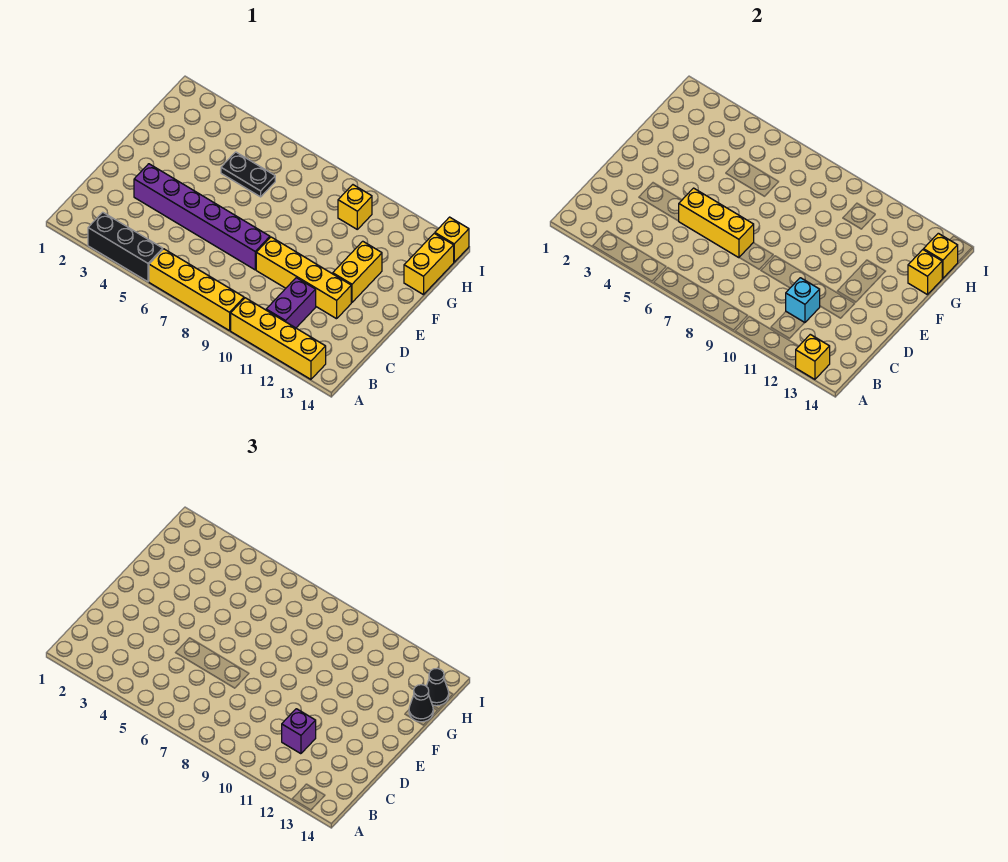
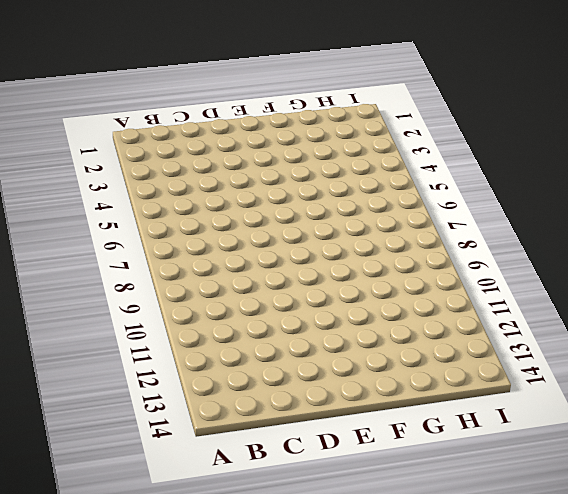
none -> black 1x3 brick [88,212,163,282]
none -> yellow 1x4 brick [149,249,244,331]
none -> yellow 1x4 brick [231,298,326,379]

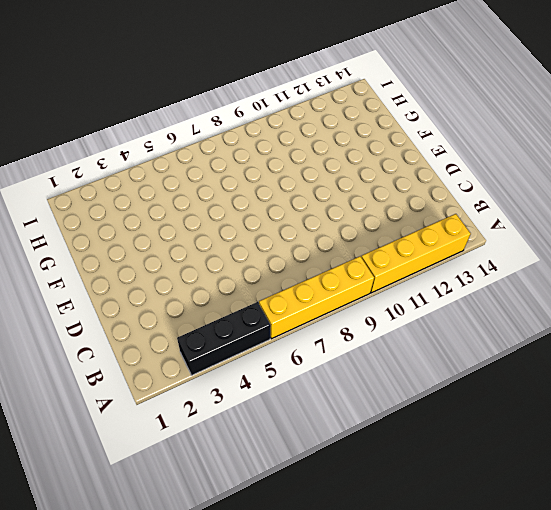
none -> purple 1x2 brick [266,278,316,328]
none -> purple 1x6 brick [134,164,270,270]
none -> yellow 1x4 brick [256,237,351,319]

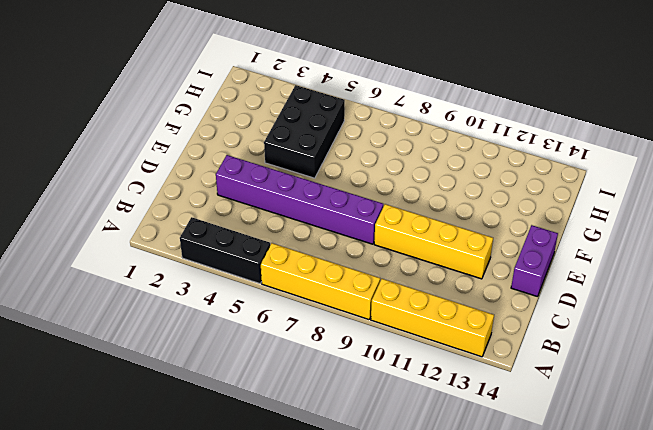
purple 1x2 brick [511,225,558,297] -> purple 1x2 brick moved to [266,278,316,328]
black 2x3 brick [264,85,345,178] -> black 1x2 plate [221,152,275,197]
none -> yellow 1x2 brick [333,241,382,302]
none -> yellow 1x2 brick [404,233,454,295]
none -> yellow 1x1 brick [338,185,372,229]

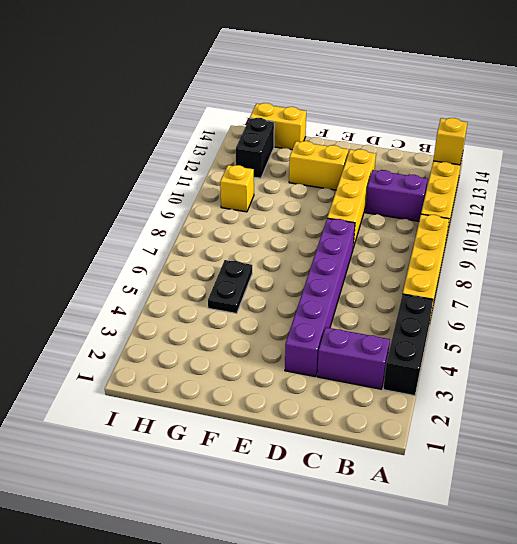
purple 1x2 brick [317,327,390,389] -> none
black 1x2 brick [236,118,274,178] -> none
none -> yellow 1x1 brick [435,217,469,262]
none -> cyan 1x1 brick [786,278,820,323]
none -> yellow 1x3 brick [679,188,754,258]

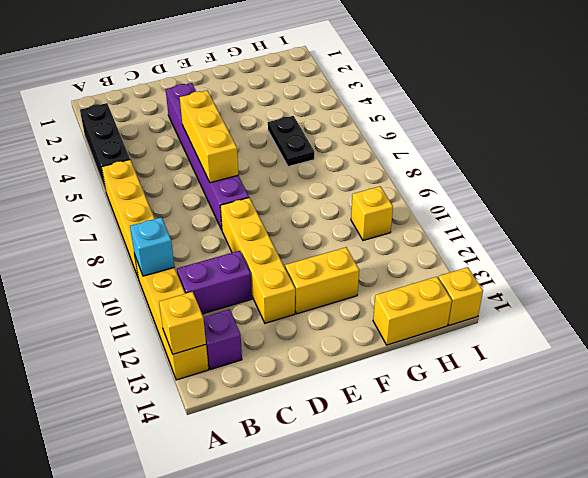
cyan 1x1 brick [130,217,174,276] -> cyan 1x1 brick moved to [786,278,820,323]
purple 1x1 brick [203,309,242,369] -> purple 1x1 brick moved to [282,709,316,754]
none -> yellow 1x1 brick [908,250,942,295]
none -> yellow 1x1 brick [924,233,958,279]
none -> black 1x1 cone [409,685,433,722]

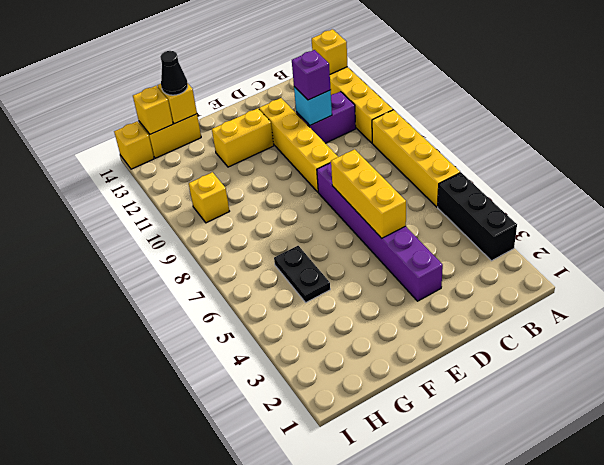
none -> black 1x1 cone [426,668,449,706]

